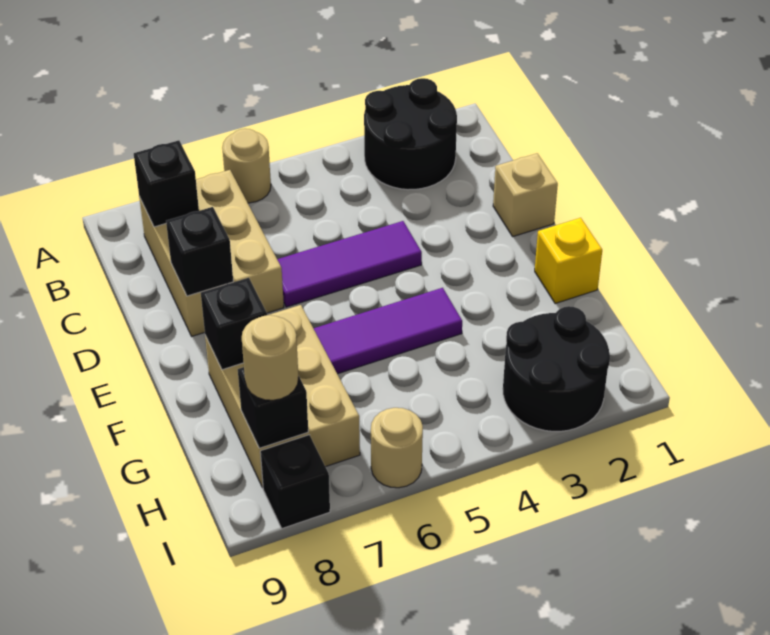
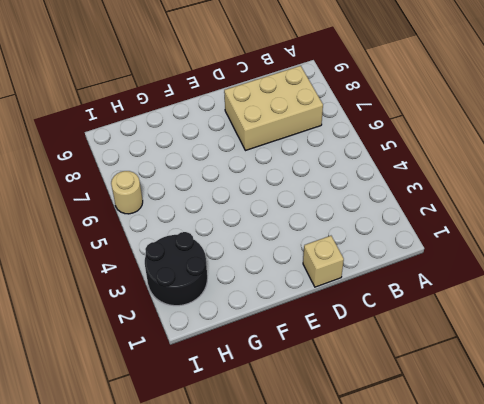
none -> black 2x2 round brick [364,78,457,190]
none -> tan 1x1 round brick [222,129,271,203]
none -> purple 1x3 tile [277,221,422,307]

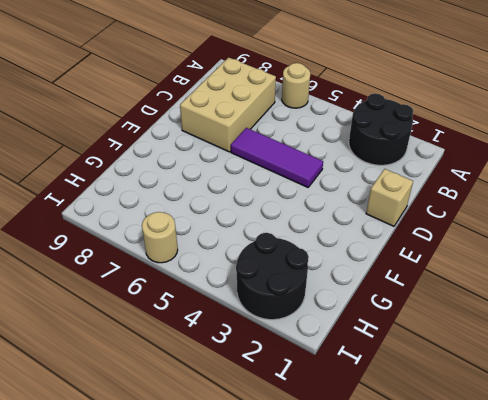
none -> yellow 1x1 brick [535,218,602,304]
none -> purple 1x3 tile [314,288,462,374]
none -> tan 2x3 brick [205,305,360,488]

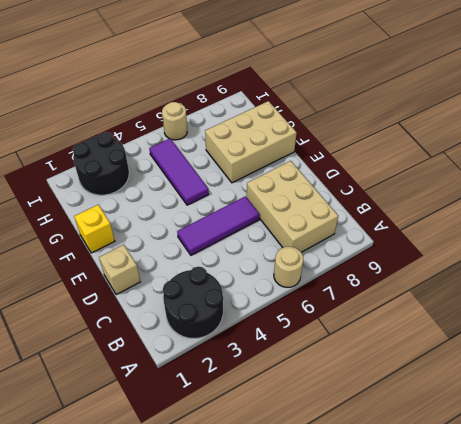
purple 1x3 tile [149,139,209,205] -> purple 1x3 tile turned to [314,288,462,374]
tan 2x3 brick [205,101,297,183] -> tan 2x3 brick turned to [205,305,360,488]
none -> black 1x1 brick [260,435,330,528]
none -> black 1x1 brick [134,140,199,227]
none -> black 1x1 brick [166,207,233,296]

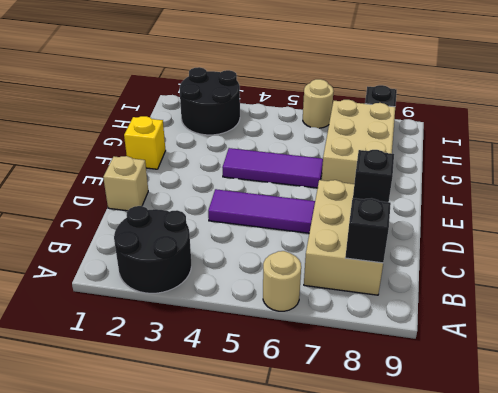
none -> black 1x1 brick [201,278,267,370]
none -> black 1x1 brick [238,367,308,448]
none -> tan 1x1 round brick [242,315,299,400]

